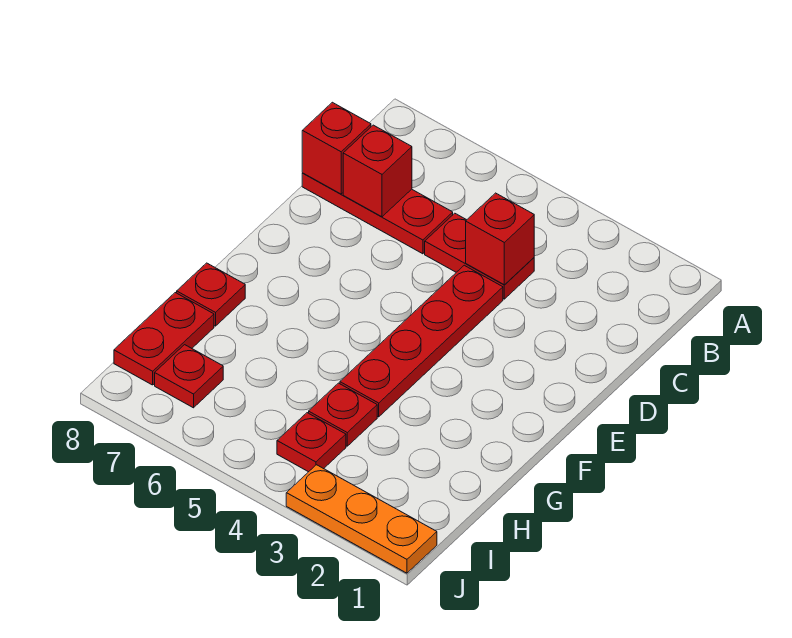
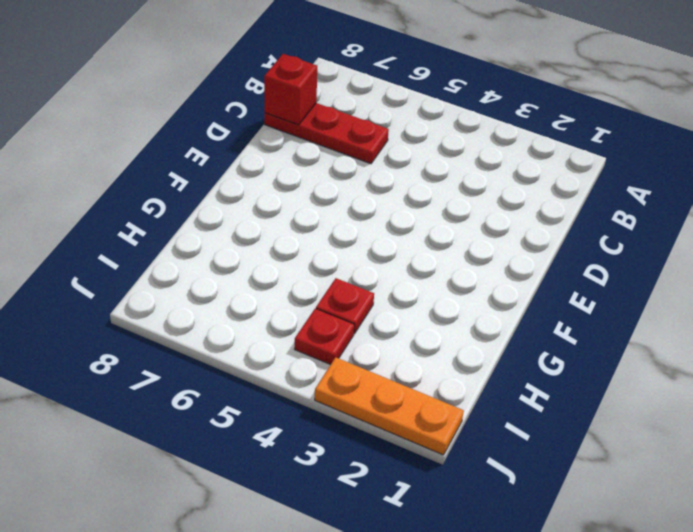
none -> red 1x2 plate [425,213,534,299]
none -> red 1x4 plate [340,265,503,417]
none -> red 1x1 plate [177,263,245,326]

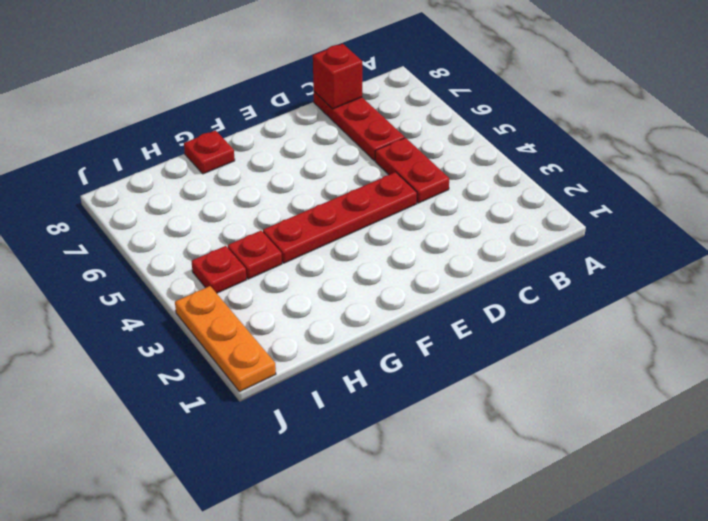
none -> red 1x2 plate [114,293,214,385]
none -> red 1x1 plate [155,345,223,408]
none -> red 1x1 brick [466,193,534,285]

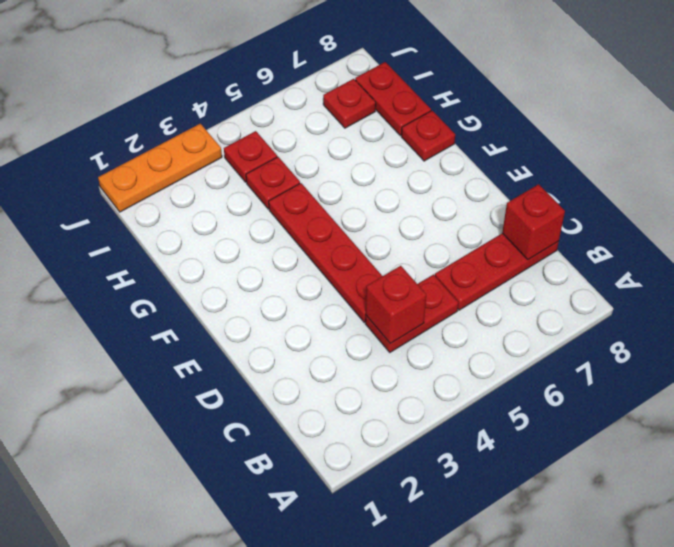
none -> red 1x1 brick [343,125,412,217]

